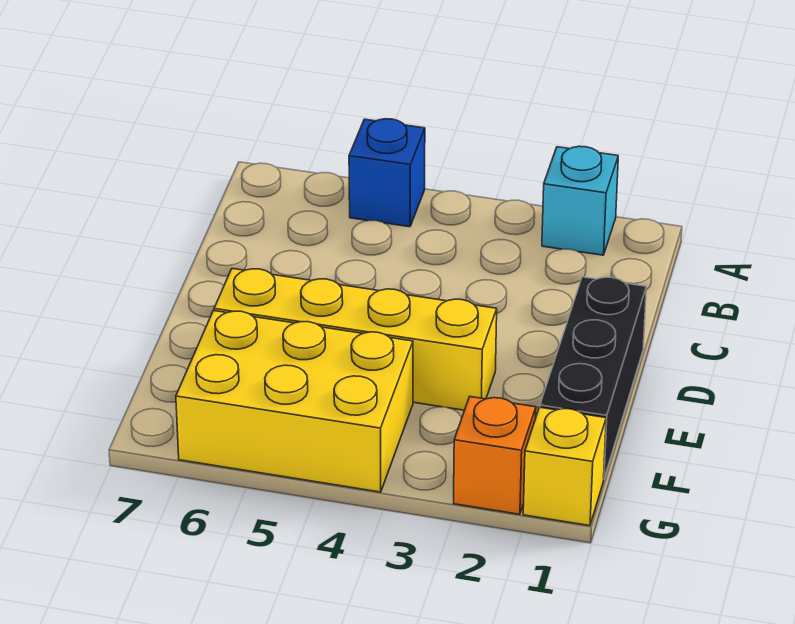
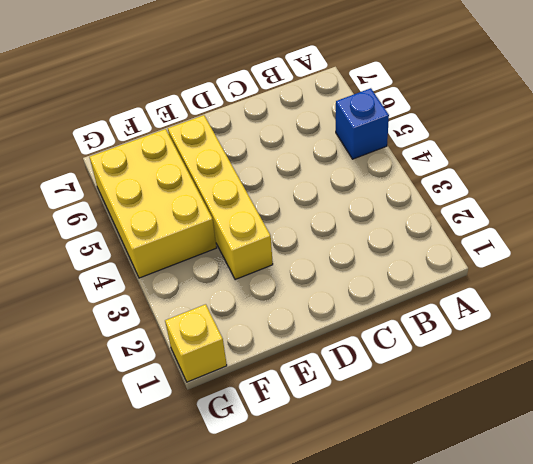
none -> cyan 1x1 brick [542,146,618,255]
none -> black 1x3 brick [540,277,646,478]

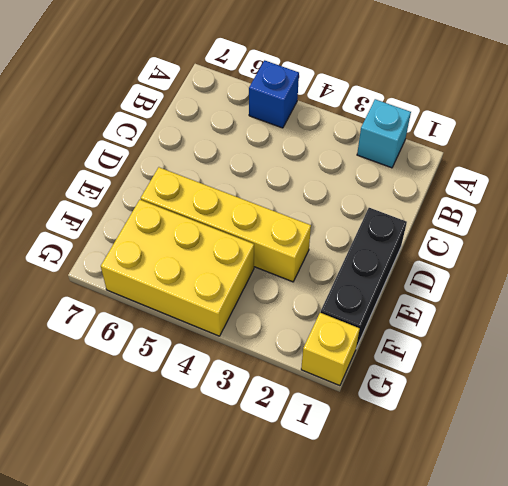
none -> orange 1x1 brick [454,397,536,514]

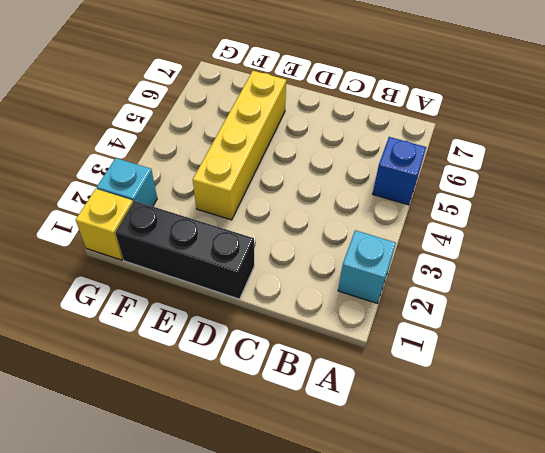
cyan 1x1 brick [97,158,157,206] -> orange 1x1 brick [454,397,536,514]
none -> yellow 2x3 brick [176,311,413,492]

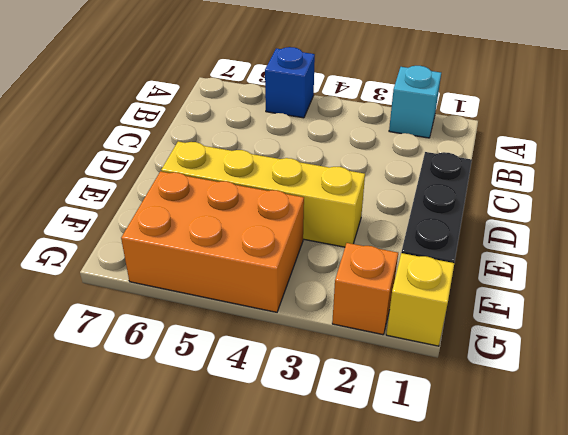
orange 2x3 brick [121,171,304,312] -> yellow 2x3 brick [176,311,413,492]

